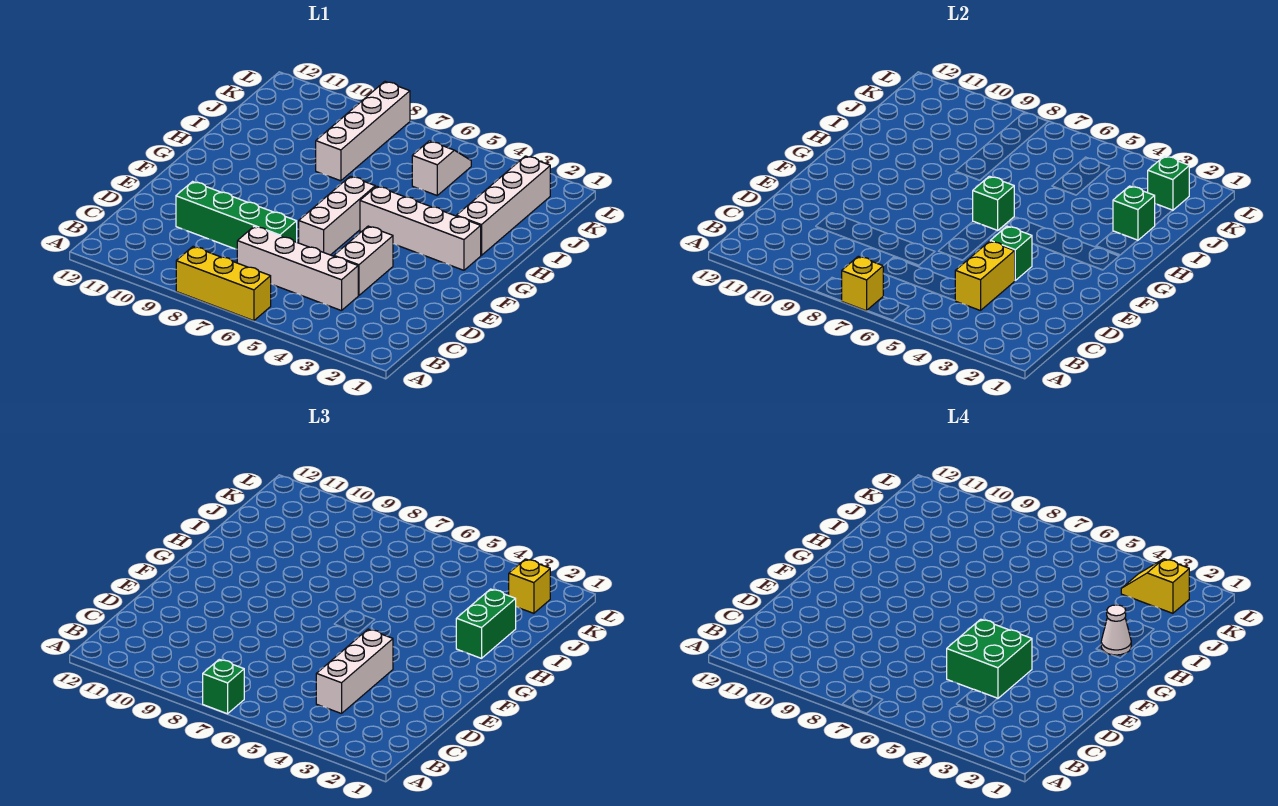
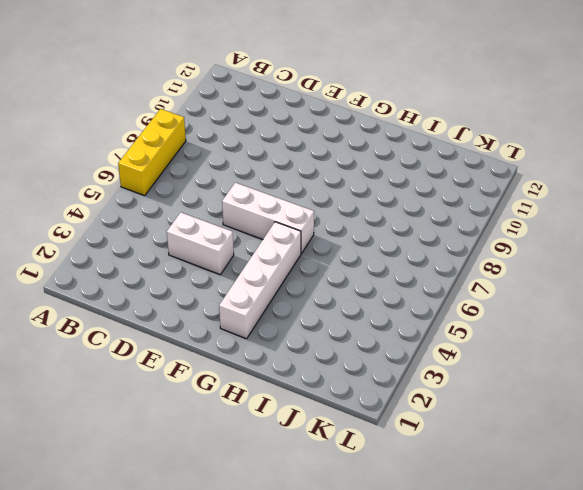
none -> white 1x4 brick [237,226,358,311]
none -> green 1x4 brick [176,182,297,249]
none -> white 1x4 brick [456,156,550,255]

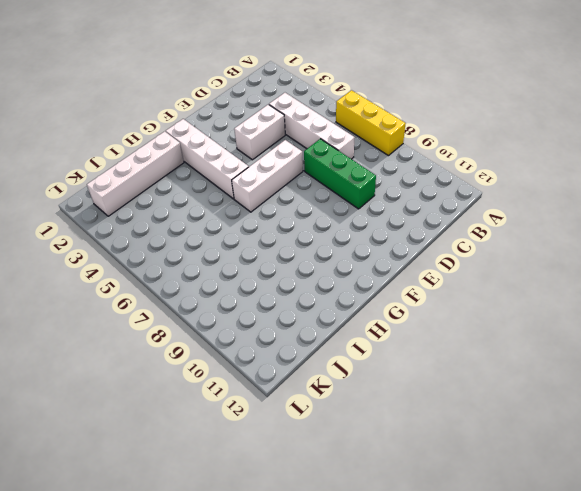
green 1x3 brick [304,139,376,209] -> green 1x4 brick [176,182,297,249]
none -> white 1x4 brick [316,82,410,181]
none -> white 1x2 slope [412,141,471,195]
none -> yellow 1x1 brick [842,256,883,311]

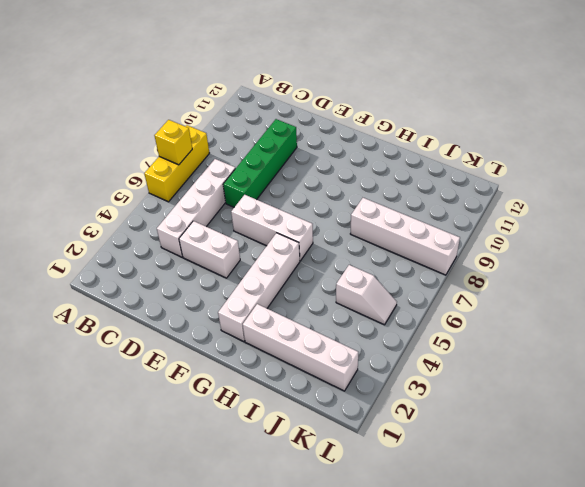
none -> yellow 1x2 brick [955,241,1015,311]
none -> green 1x1 brick [991,226,1032,280]
none -> green 1x1 brick [973,176,1014,231]

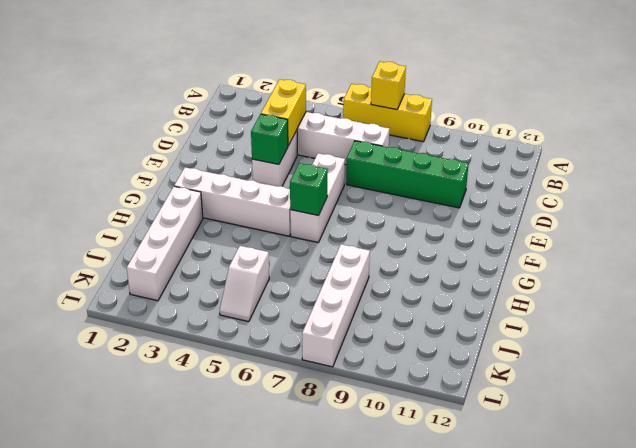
none -> green 1x1 brick [1113,186,1155,240]
none -> green 1x1 brick [1148,156,1189,210]
none -> green 1x1 brick [203,659,244,714]

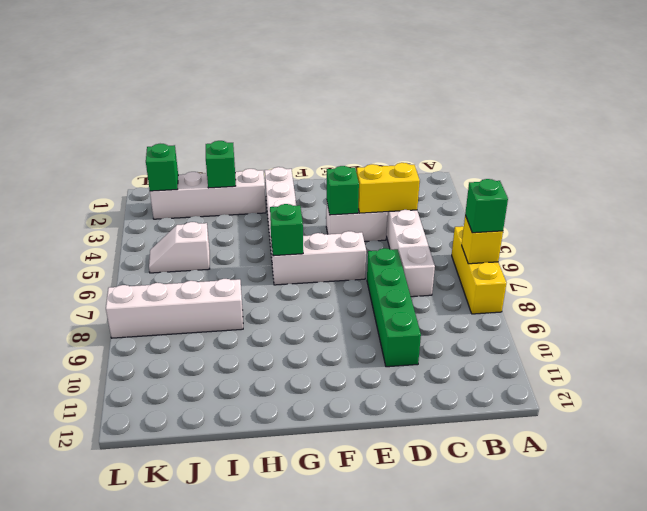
none -> white 1x3 brick [316,629,393,714]
none -> green 1x2 brick [456,589,516,658]
none -> yellow 1x1 brick [509,559,550,613]

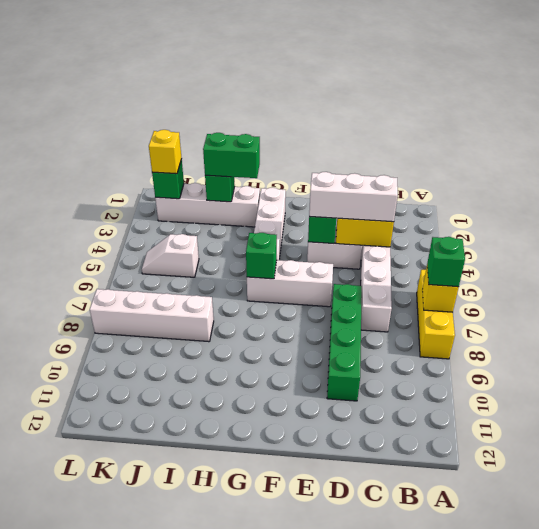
none -> green 2x2 brick [947,619,1032,699]
none -> white 1x1 cone [1101,605,1131,655]
none -> yellow 1x2 slope [1121,559,1189,613]

